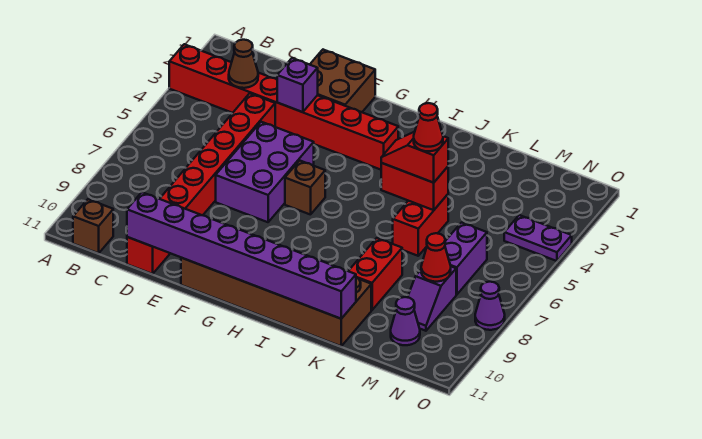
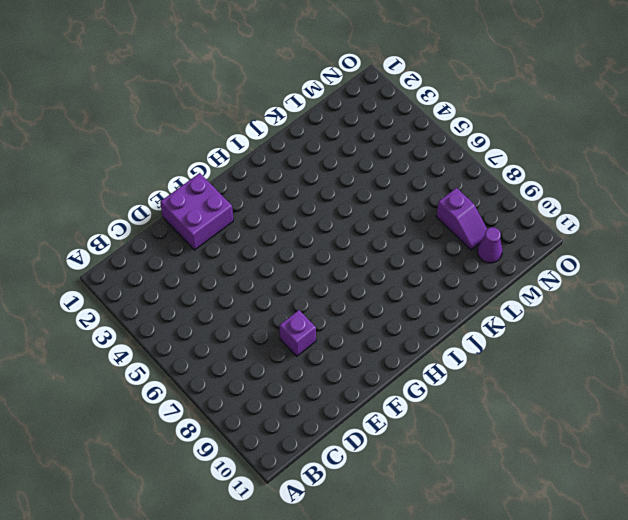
purple 2x2 brick [160,173,233,250] -> brown 2x2 brick [310,50,375,112]
purple 1x1 brick [279,310,316,356] -> purple 1x1 brick moved to [277,58,318,112]
none -> red 1x8 brick [169,44,398,170]
none -> brown 1x1 brick [73,199,113,253]
none -> red 1x8 brick [127,93,275,274]

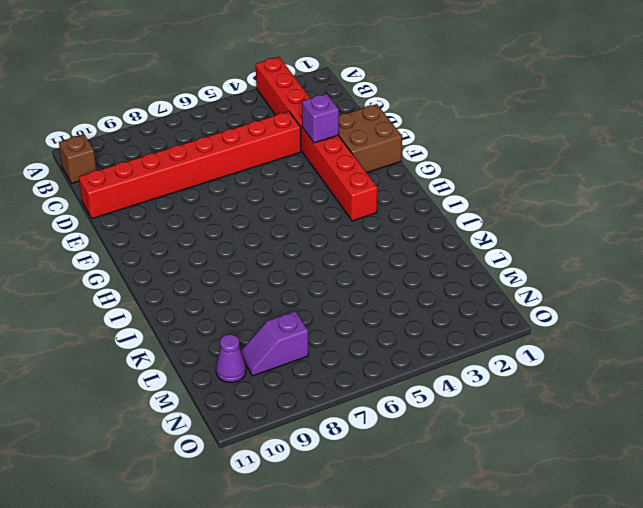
none -> purple 2x3 brick [216,122,314,222]
none -> brown 2x6 brick [181,258,371,346]
none -> brown 1x1 brick [285,161,325,215]

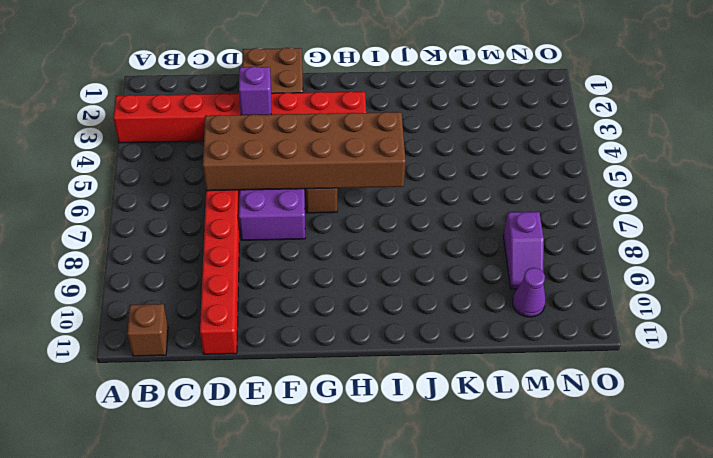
brown 2x6 brick [203,112,405,191] -> brown 2x6 brick moved to [181,258,371,346]
none -> red 1x2 brick [393,194,448,256]
none -> red 1x2 brick [349,238,402,310]
none -> purple 1x2 brick [445,223,487,295]

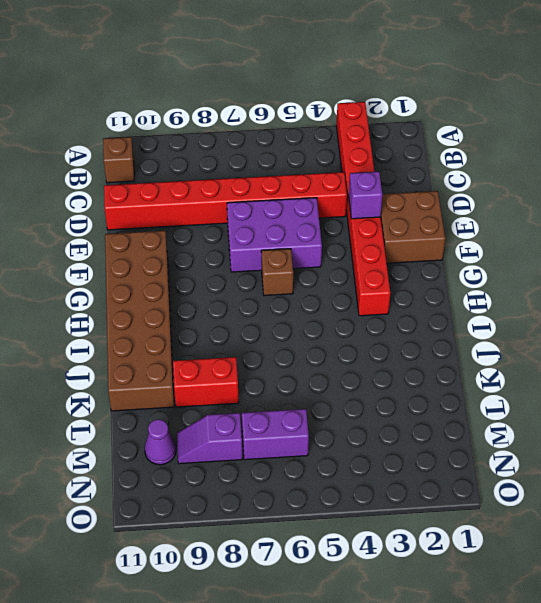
none -> red 1x2 brick [393,194,448,256]
none -> purple 1x2 plate [504,215,572,261]
none -> purple 1x1 cone [475,282,505,330]

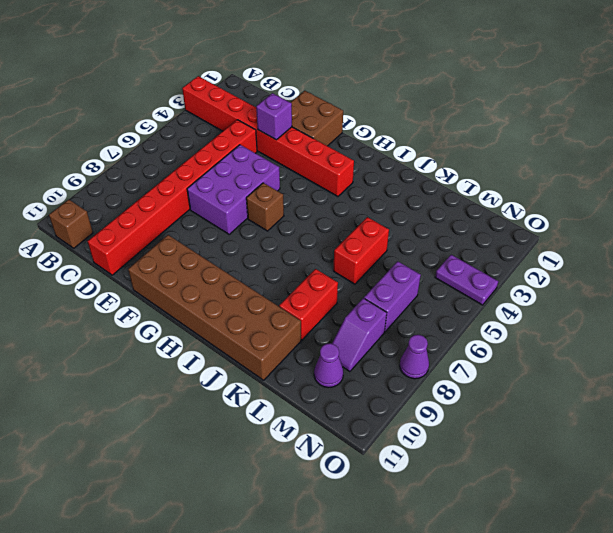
none -> brown 1x1 cone [229,40,258,88]
none -> purple 1x8 brick [127,192,356,319]
none -> red 1x2 brick [381,163,448,210]

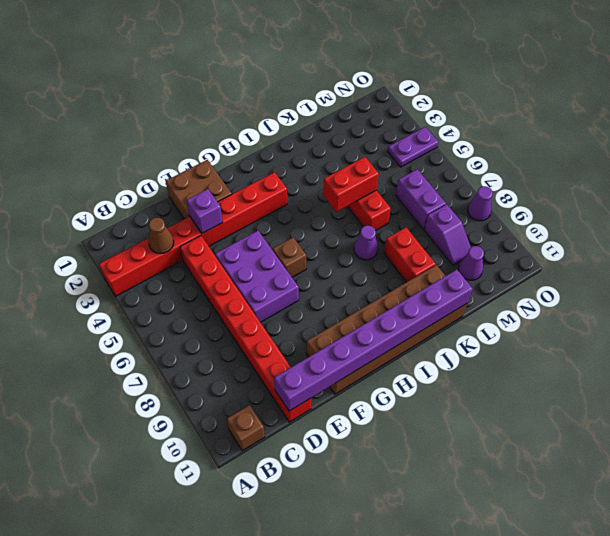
purple 1x1 cone [354,225,378,260] -> none
none -> red 1x1 cone [421,233,451,282]
none -> red 1x2 slope [381,132,448,183]
none -> red 1x1 cone [414,103,443,151]

